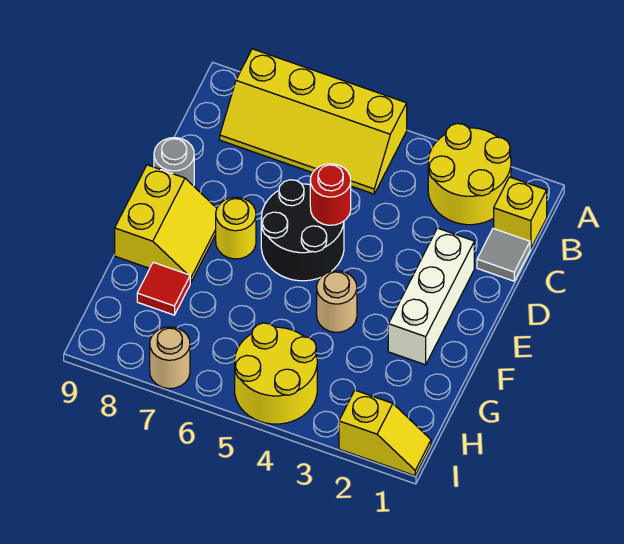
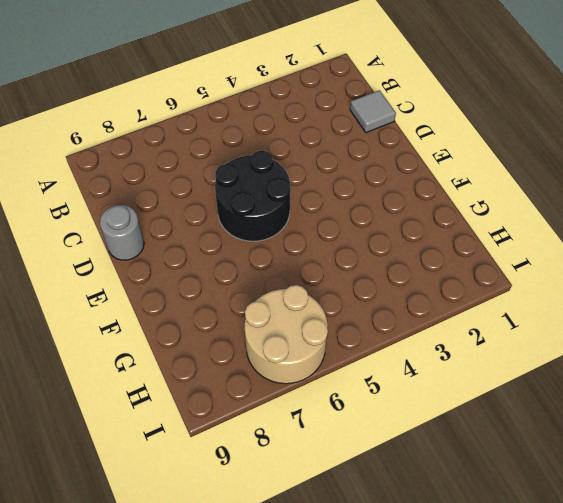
tan 2x2 round brick [245,285,328,384] -> tan 1x1 round brick [150,327,190,389]
none -> yellow 2x2 round brick [428,124,511,225]
none -> yellow 2x4 slope [220,49,407,194]
none -> yellow 1x1 brick [494,177,547,249]

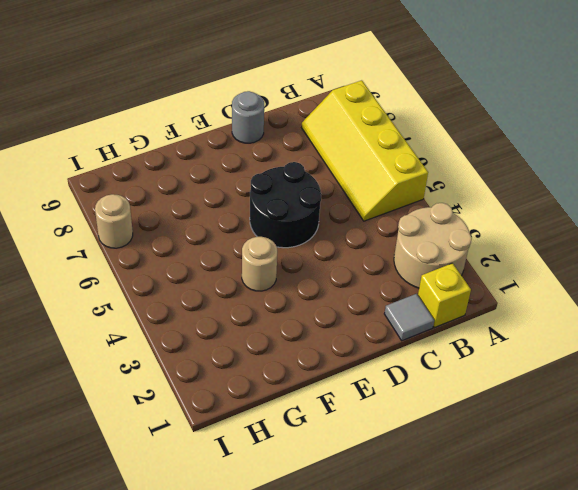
tan 2x2 round brick [394,203,472,288] -> yellow 2x2 round brick [428,124,511,225]
none -> white 1x3 brick [388,228,474,365]
none -> yellow 1x1 round brick [216,197,256,259]
none -> yellow 2x2 slope [115,165,217,283]

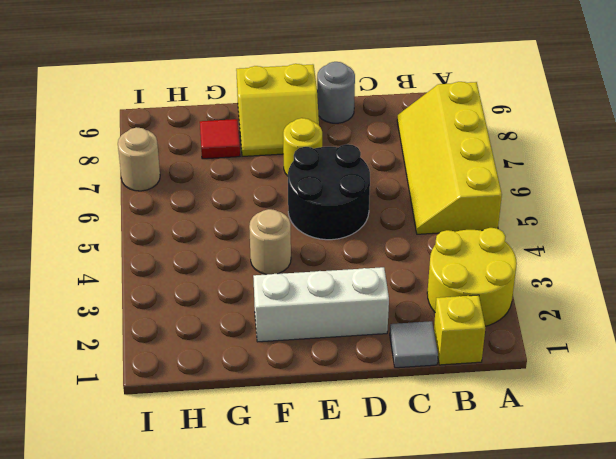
none -> yellow 2x2 round brick [235,323,317,424]
none -> yellow 1x2 slope [339,390,431,476]
none -> red 1x1 round brick [310,164,351,225]

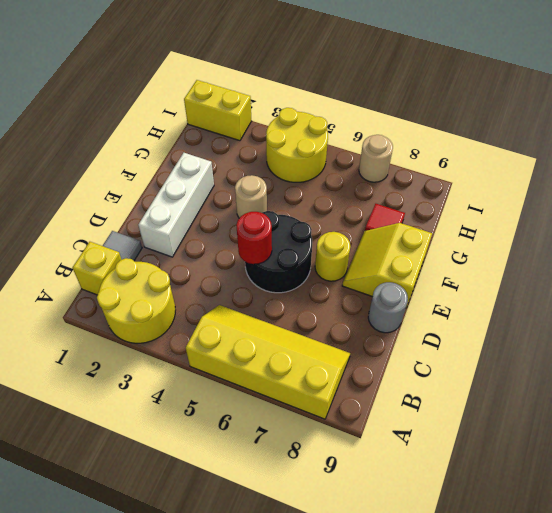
yellow 1x2 brick [184,80,251,141] -> yellow 1x2 slope [339,390,431,476]

